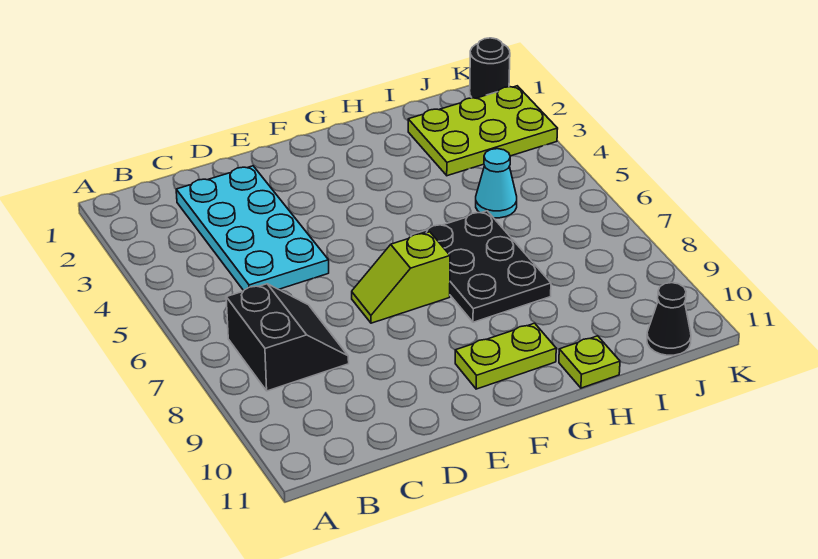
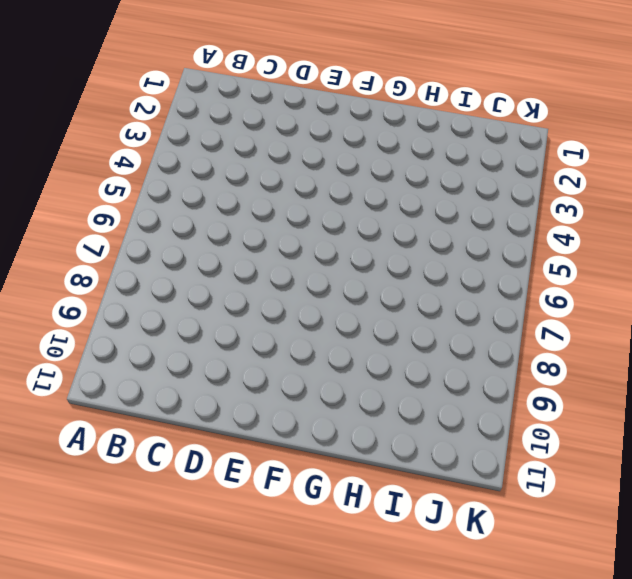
none -> black 2x2 slope [226,284,349,391]
none -> cyan 2x4 plate [176,166,329,290]

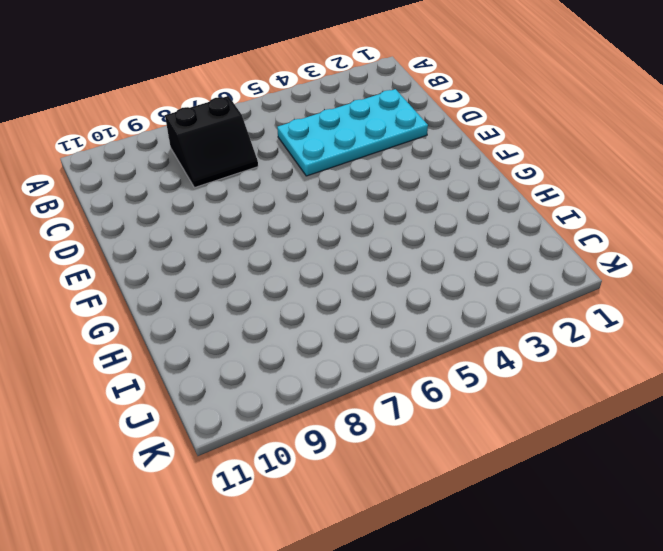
none -> lime 1x2 slope [352,232,450,323]
none -> lime 1x2 plate [455,323,556,389]

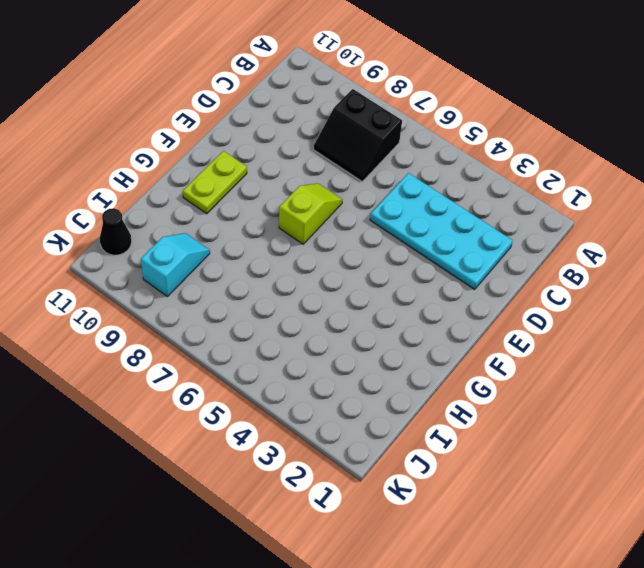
cyan 1x2 slope [141,233,210,297] -> none
none -> black 2x3 plate [411,211,551,322]
none -> lime 1x1 plate [559,336,620,388]

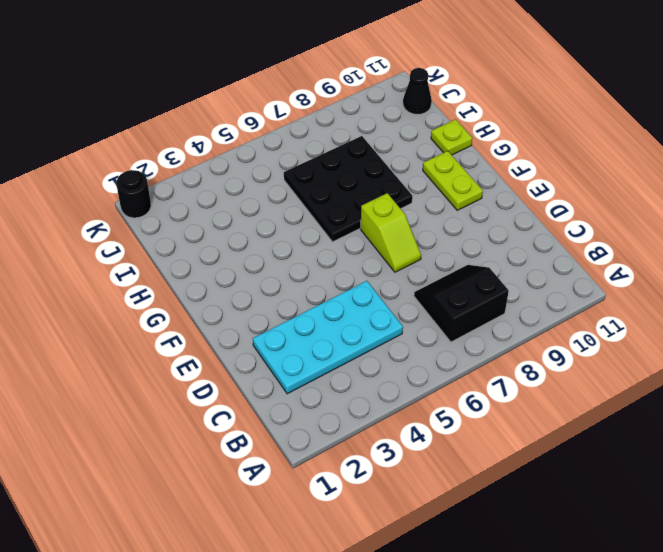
black 3x3 plate [284,136,412,242] -> black 2x3 plate [411,211,551,322]
none -> lime 2x3 plate [408,86,558,176]
none -> cyan 1x1 cone [476,149,517,218]

